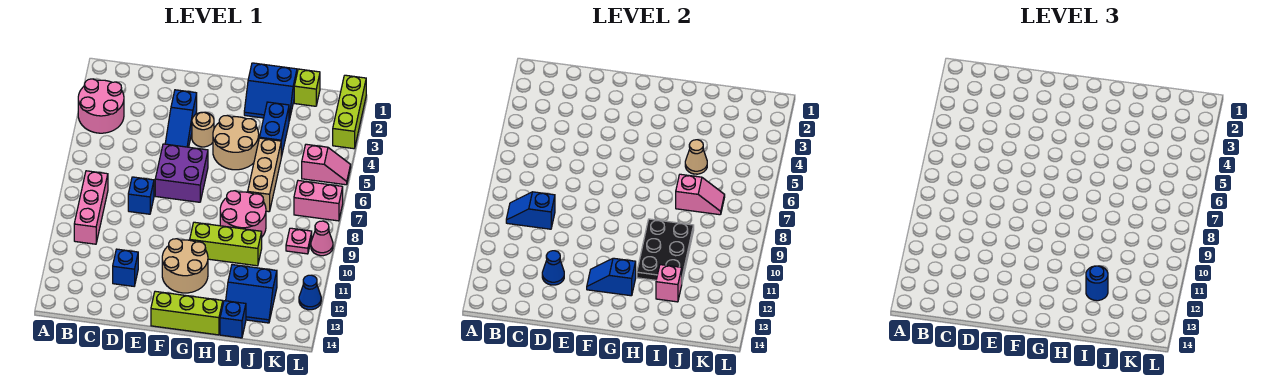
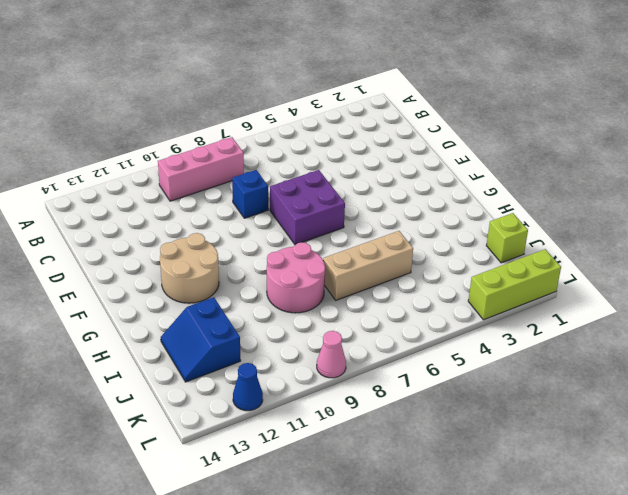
none -> pink 2x2 round brick [78,79,124,133]
none -> blue 1x1 brick [113,249,138,286]
none -> blue 1x3 slope [165,90,197,147]
none -> tan 1x1 round brick [192,112,214,147]

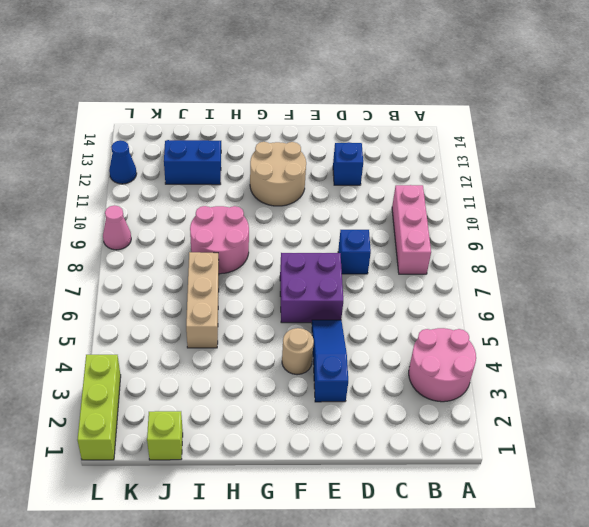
none -> lime 1x3 brick [151,291,223,335]
none -> tan 2x2 round brick [213,115,259,170]
none -> lime 1x3 brick [190,222,262,266]
none -> blue 2x2 slope [244,63,297,120]

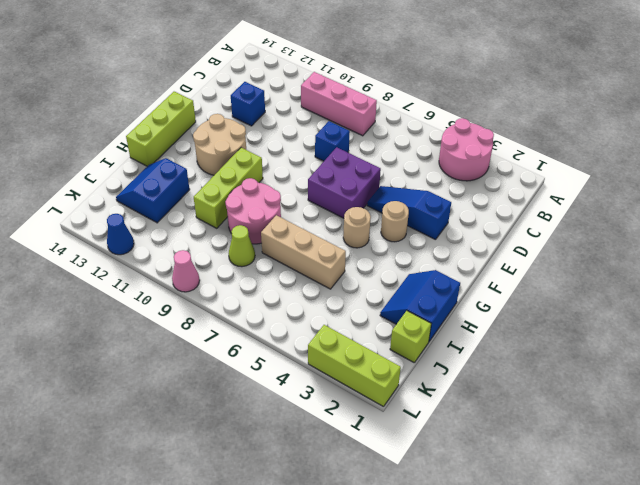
tan 1x1 round brick [343,207,371,248] -> tan 2x2 round brick [213,115,259,170]
lime 1x1 cone [229,225,255,267] -> none
none -> blue 1x2 brick [259,102,289,157]
none -> blue 1x1 brick [220,301,246,338]
none -> pink 1x2 slope [302,144,351,185]
none -> pink 1x2 brick [294,181,343,221]

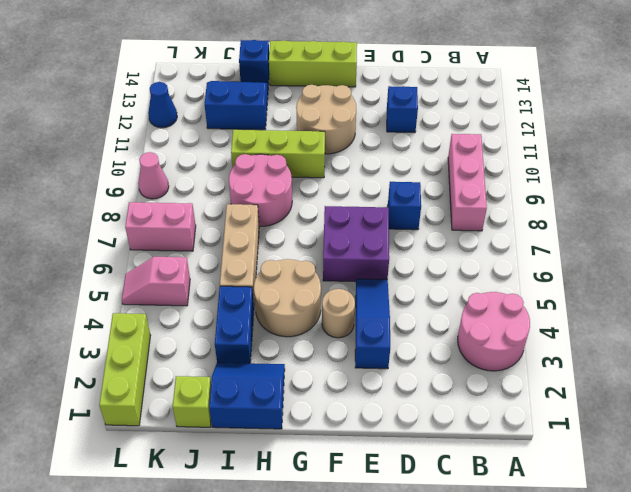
none -> pink 1x1 plate [286,228,312,254]
none -> blue 1x2 slope [506,192,555,229]
none -> blue 1x1 cone [542,251,564,285]
none -> blue 1x2 slope [587,258,636,296]

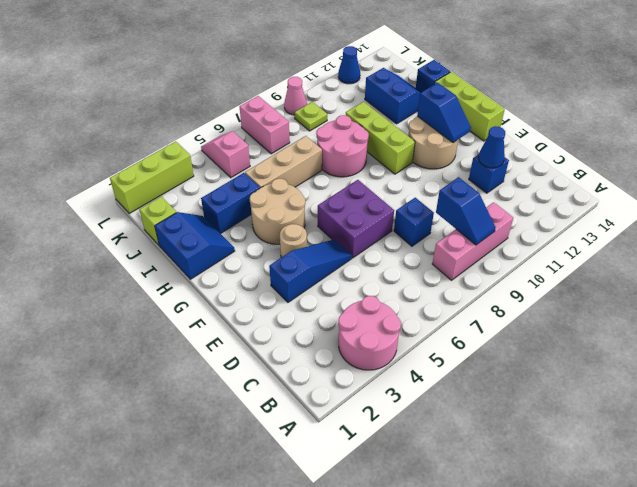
lime 1x1 plate [295,102,327,131] -> pink 1x1 plate [286,228,312,254]
none -> black 2x3 plate [637,219,694,281]
none -> tan 1x1 cone [685,140,707,174]
none -> pink 1x2 slope [676,174,725,215]
none -> pink 1x1 brick [656,265,682,302]

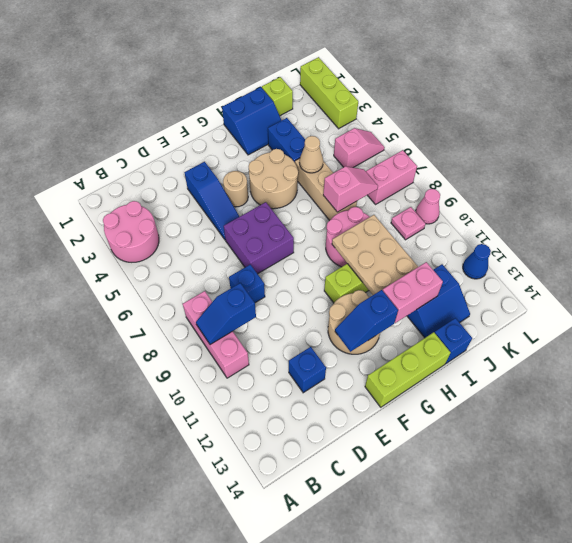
tan 2x3 plate [332,215,418,295] -> black 2x3 plate [637,219,694,281]
pink 1x2 brick [383,262,443,323] -> pink 1x1 brick [656,265,682,302]
none -> blue 1x1 cone [542,251,564,285]
none -> blue 1x1 round brick [1086,266,1108,301]

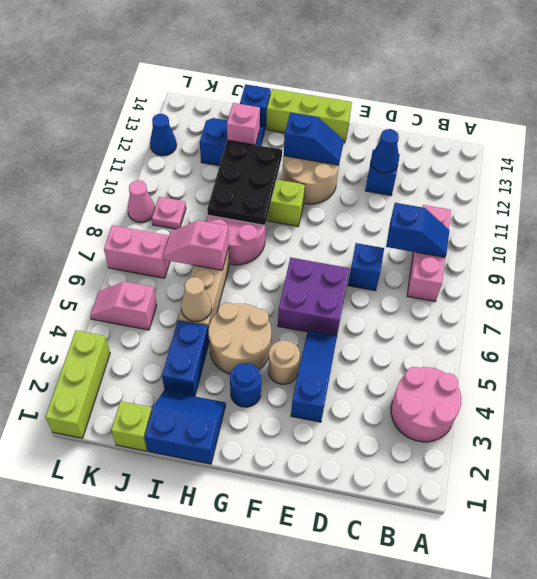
blue 1x1 round brick [230,363,261,407] -> blue 1x1 round brick moved to [1086,266,1108,301]

